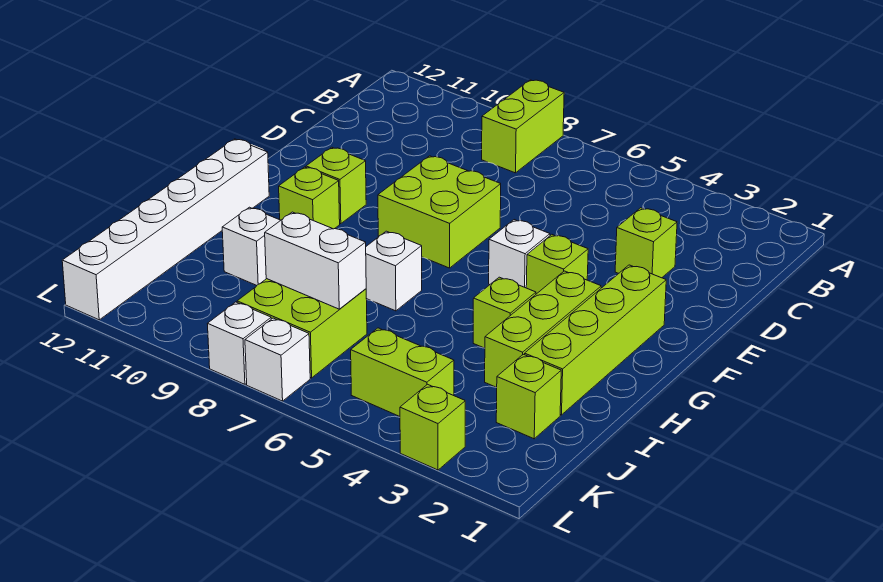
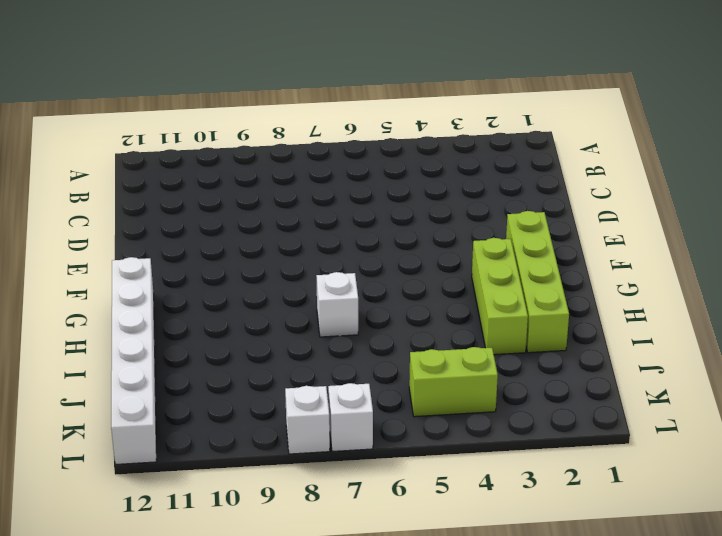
none -> lime 1x2 brick [482,80,564,173]
none -> lime 1x1 brick [615,208,677,278]
none -> lime 2x2 brick [378,156,501,268]

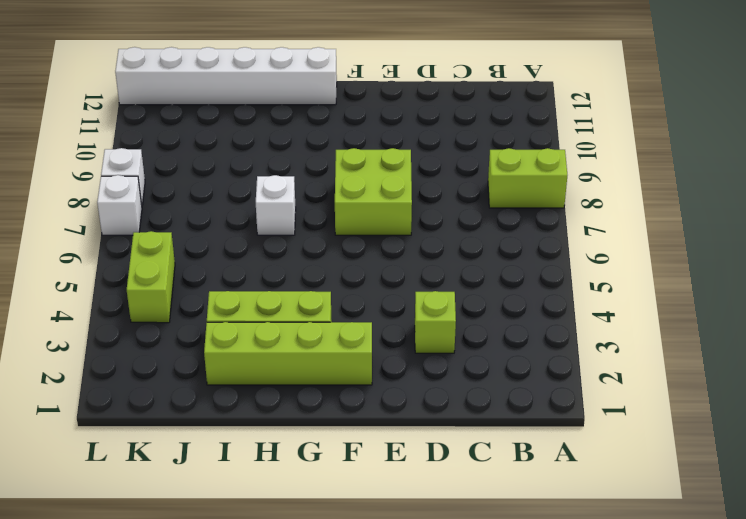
none -> lime 1x1 brick [526,235,588,294]
none -> white 1x1 brick [489,220,550,288]
none -> lime 1x1 brick [306,147,366,224]

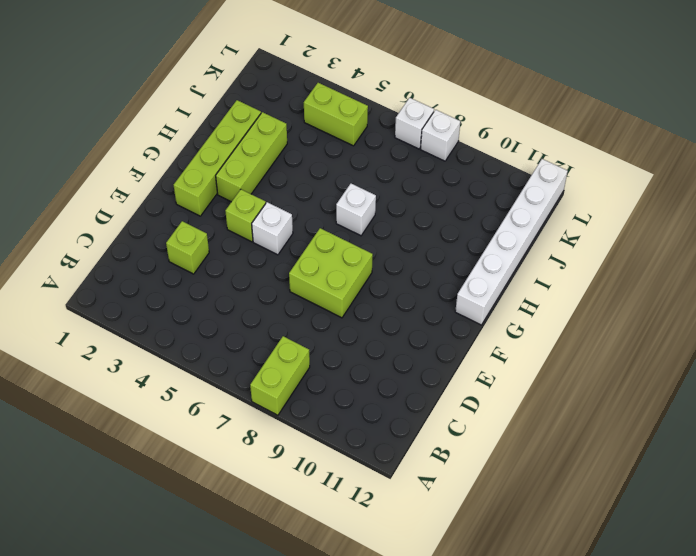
none -> lime 1x1 brick [306,147,366,224]
none -> lime 1x1 brick [279,167,340,229]
none -> lime 1x1 brick [473,277,536,348]

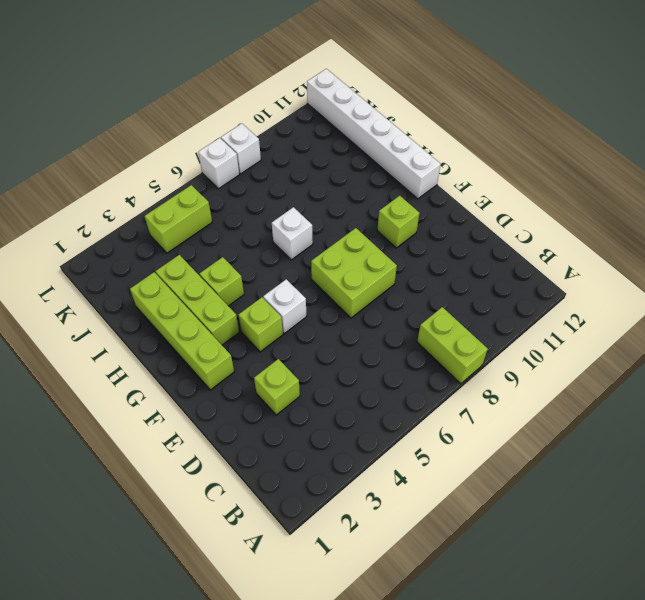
none -> lime 1x1 brick [279,167,340,229]
none -> white 1x1 brick [222,207,281,285]
none -> lime 1x1 brick [496,354,561,439]

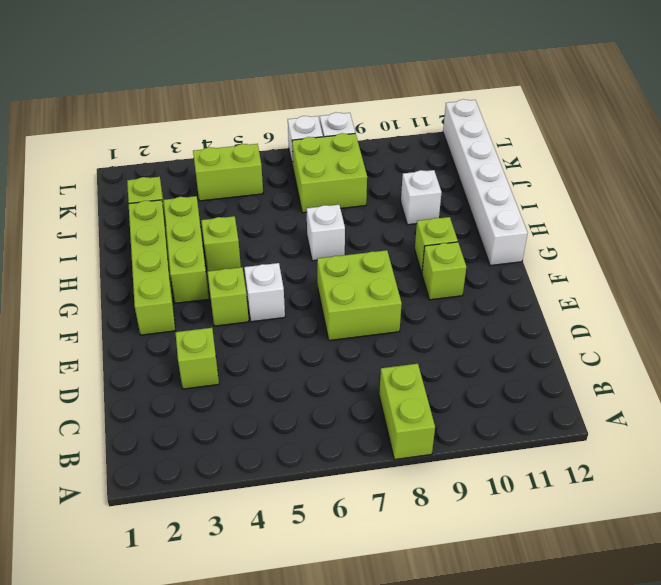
none -> lime 1x1 brick [400,384,465,470]
none -> white 1x2 brick [265,212,366,309]

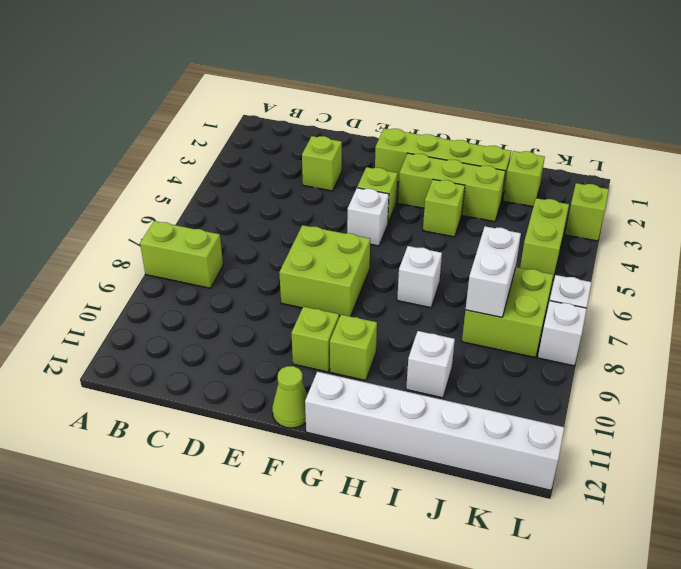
lime 1x1 cone [272,366,307,428] -> none

